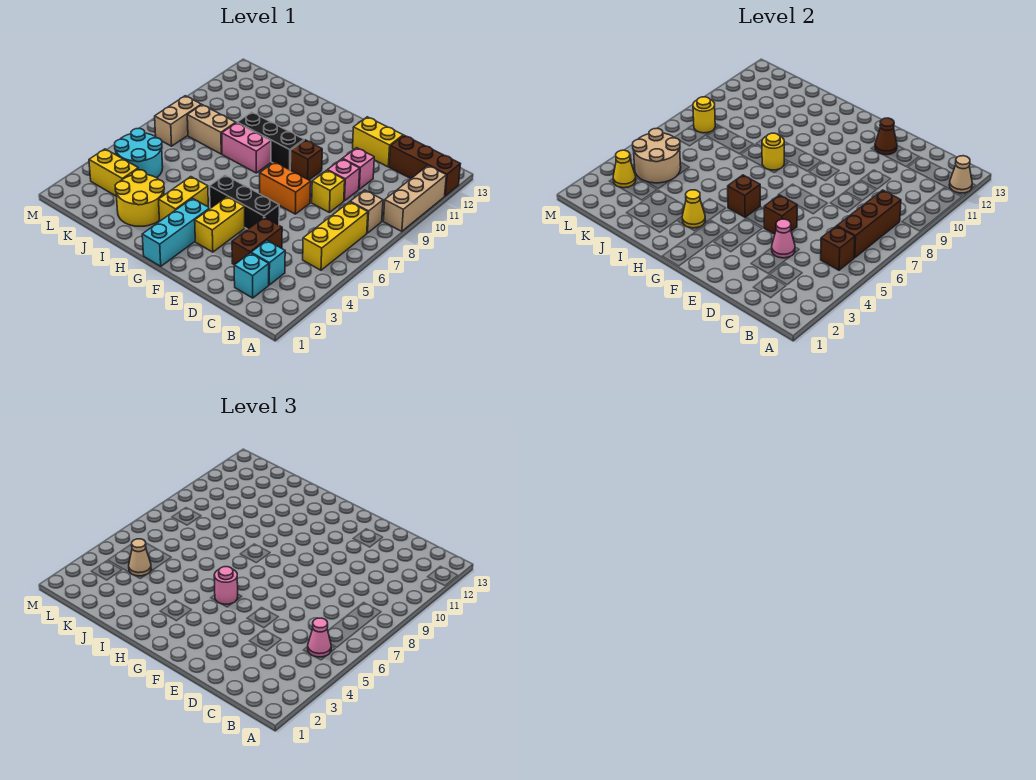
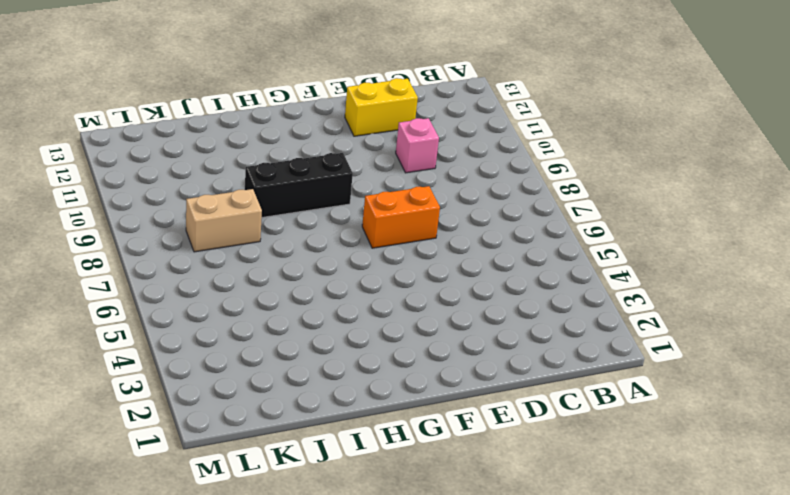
none -> tan 1x3 brick [383,166,446,231]
none -> brown 1x3 brick [389,135,460,196]
none -> yellow 1x3 brick [303,202,368,270]
none -> tan 1x1 brick [350,190,383,233]

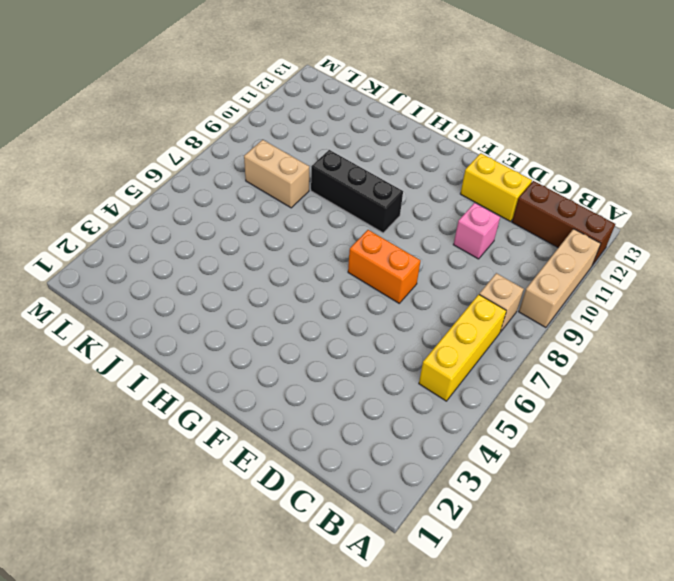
none -> cyan 1x1 brick [234,253,269,298]
none -> cyan 1x1 brick [251,240,285,285]
none -> brown 1x2 brick [232,217,282,265]
none -> yellow 1x1 brick [312,170,345,212]

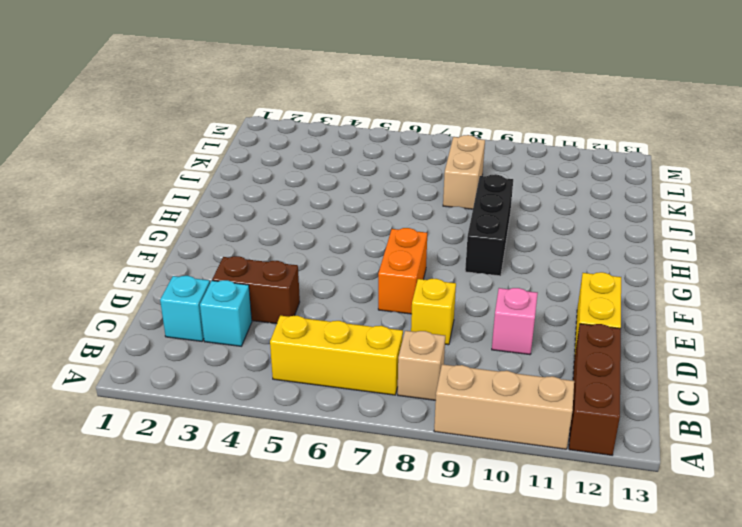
none -> pink 1x1 brick [328,159,360,201]
none -> black 1x3 brick [210,175,279,229]
none -> yellow 1x2 brick [195,197,245,252]
none -> brown 1x1 brick [290,140,322,180]

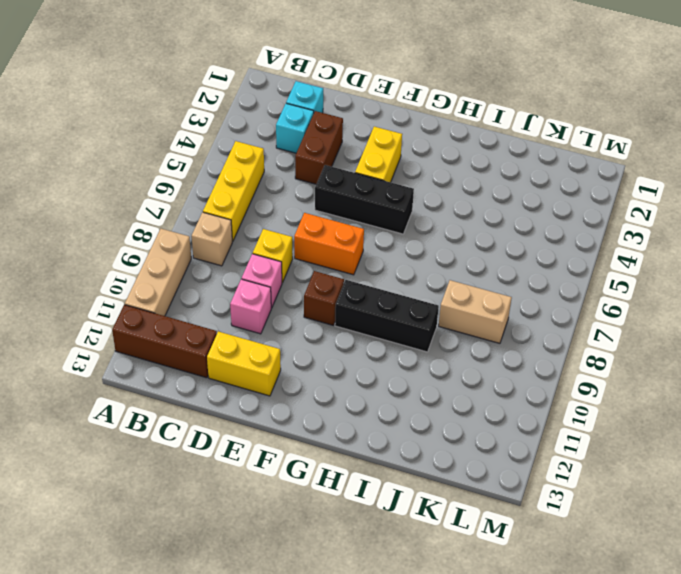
none -> cyan 1x3 brick [142,198,210,266]
none -> yellow 1x2 brick [159,177,208,221]
none -> pink 1x2 brick [222,123,271,173]
none -> yellow 2x2 round brick [115,170,164,226]

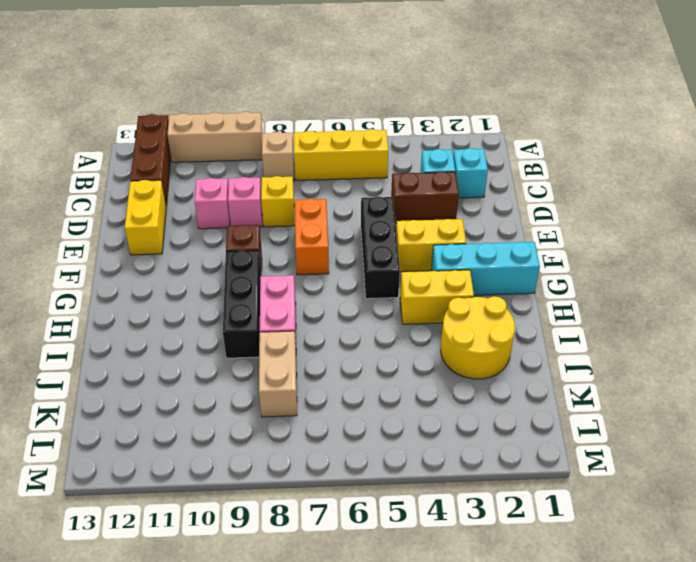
none -> yellow 1x2 brick [89,149,138,196]
none -> cyan 2x2 round brick [115,128,163,178]
none -> tan 1x2 brick [155,96,201,146]
none -> tan 1x1 cone [949,156,972,193]

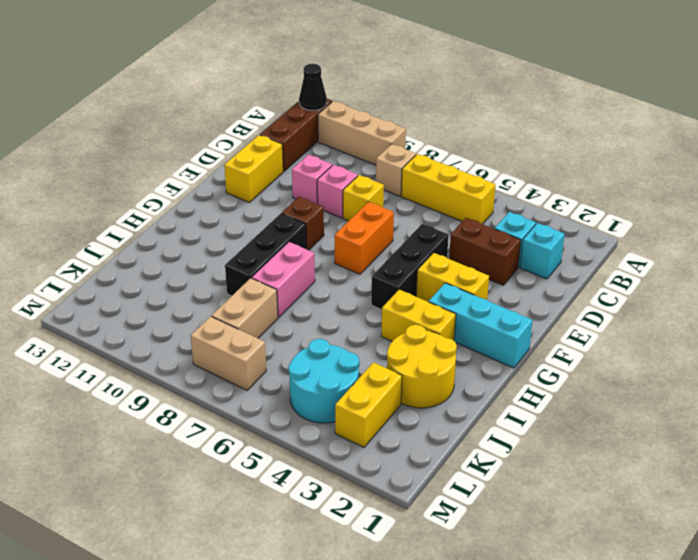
black 1x1 cone [299,64,327,111] -> tan 1x1 cone [949,156,972,193]
none -> brown 1x1 brick [821,226,855,270]
none -> brown 1x3 brick [837,190,901,258]
none -> pink 1x1 cone [772,219,795,258]
none -> brown 1x1 brick [764,195,797,234]

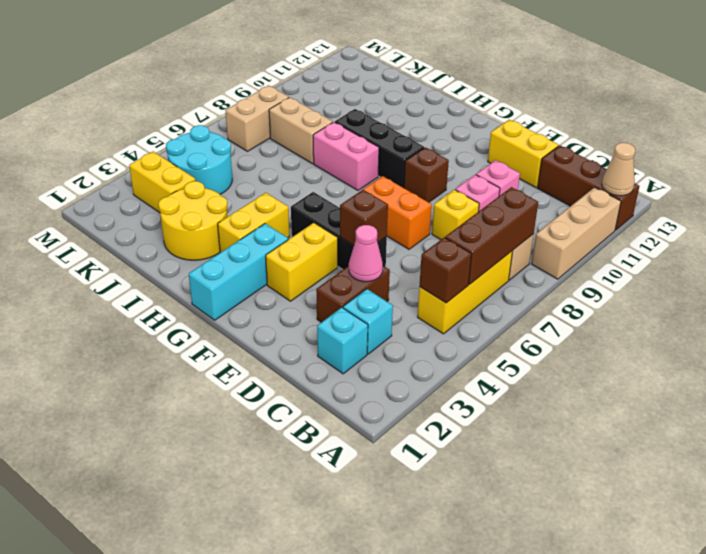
none -> brown 1x1 cone [875,118,897,155]
none -> brown 1x1 brick [728,175,760,217]
none -> yellow 1x1 cone [682,190,705,228]
none -> yellow 1x1 round brick [762,133,784,170]

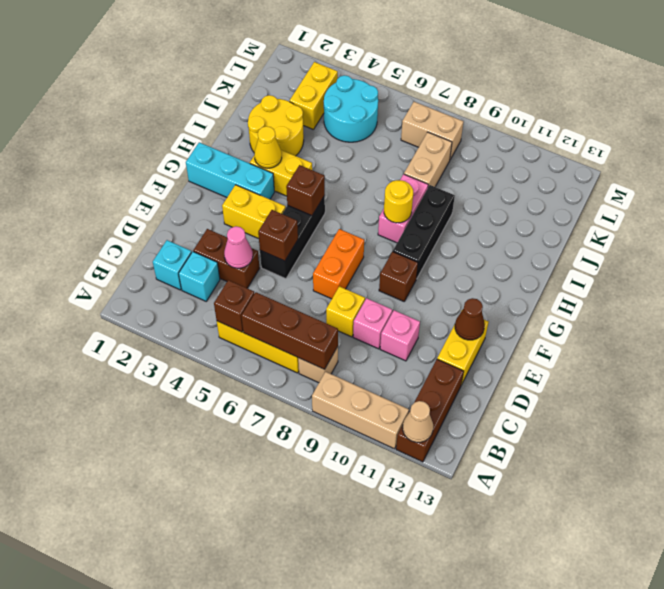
none -> tan 2x2 round brick [633,128,681,183]
none -> yellow 1x1 cone [613,150,636,188]
none -> yellow 1x1 round brick [693,97,715,133]
none -> pink 1x1 cone [308,618,331,657]

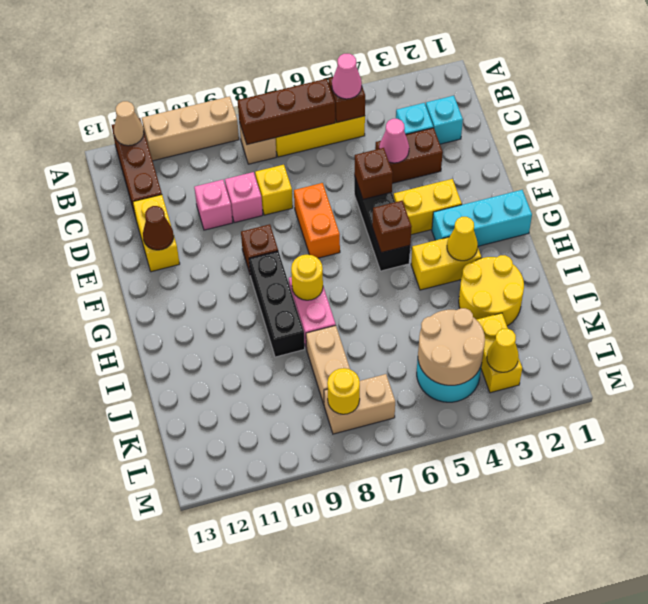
none -> pink 1x1 round brick [214,567,238,604]
none -> tan 1x1 cone [129,539,151,576]

